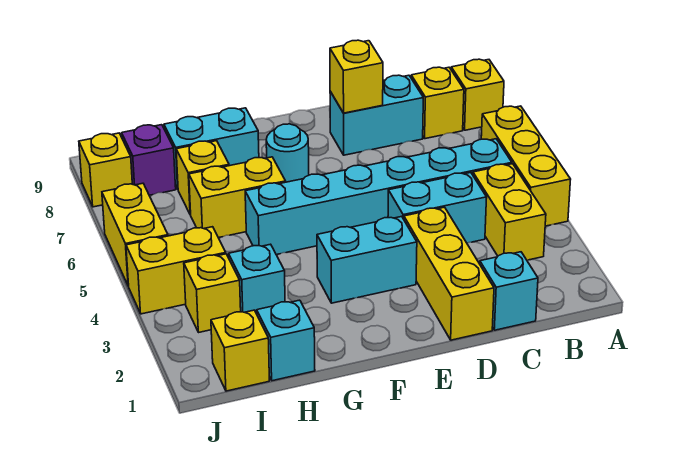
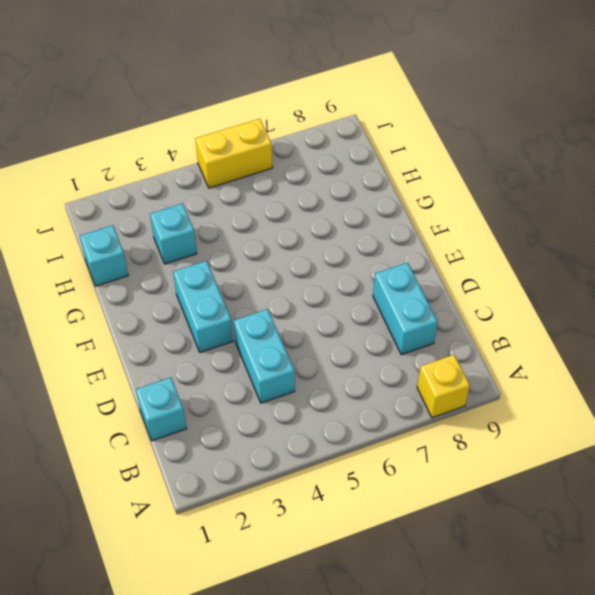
none -> yellow 1x3 brick [481,106,571,226]
none -> yellow 1x2 brick [473,164,546,260]
none -> cyan 1x6 brick [245,139,512,255]

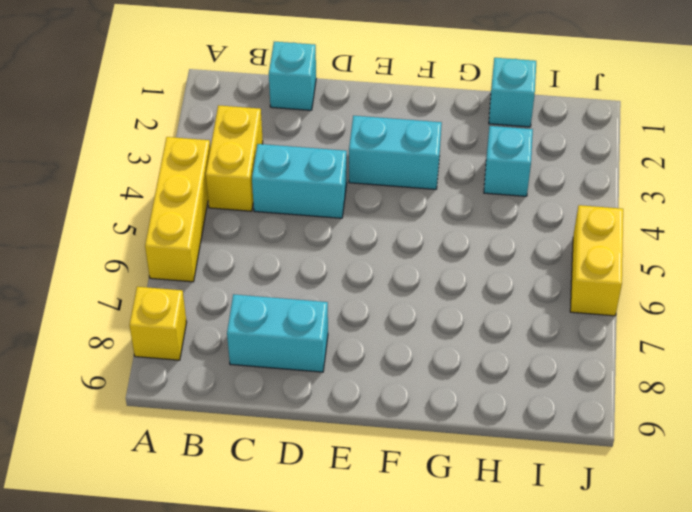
none -> cyan 1x6 brick [245,139,512,255]
none -> yellow 1x1 brick [411,67,464,139]
none -> yellow 1x3 brick [404,207,494,340]

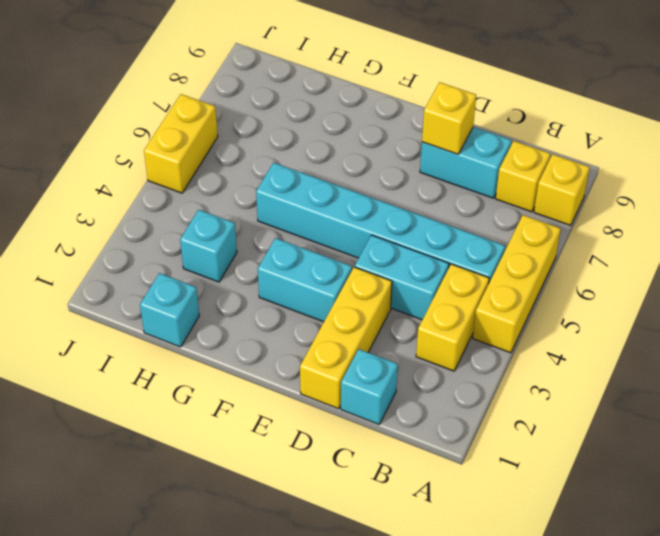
none -> cyan 1x1 round brick [266,124,309,182]
none -> yellow 1x2 brick [189,157,286,238]
none -> cyan 1x2 brick [164,108,259,189]

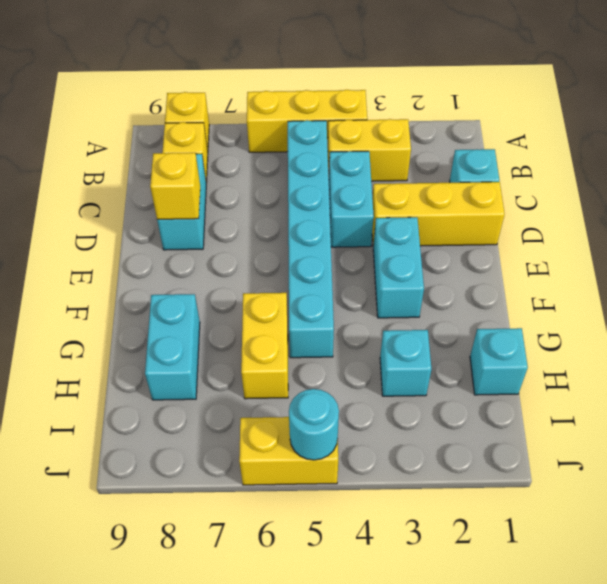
cyan 1x1 round brick [289,389,339,460] -> cyan 1x1 round brick moved to [266,124,309,182]
none -> yellow 1x1 brick [176,141,229,215]
none -> yellow 1x1 brick [211,310,269,391]
none -> yellow 1x1 brick [184,254,241,332]

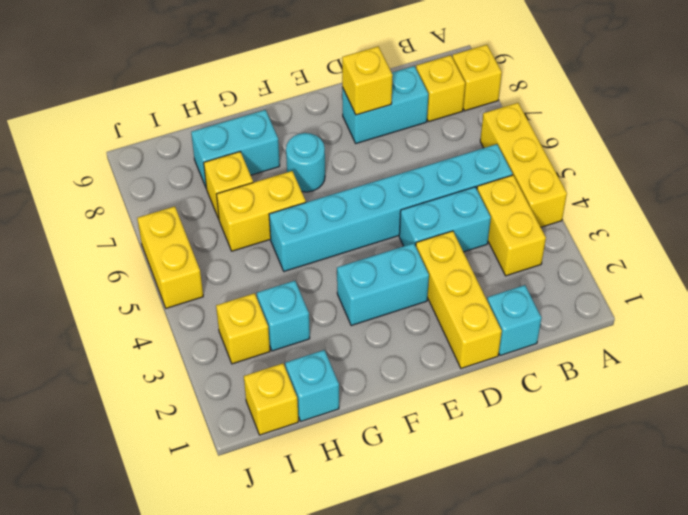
none -> yellow 1x2 brick [126,227,226,314]
none -> purple 1x1 brick [122,125,176,195]
none -> yellow 1x1 brick [79,133,132,207]

